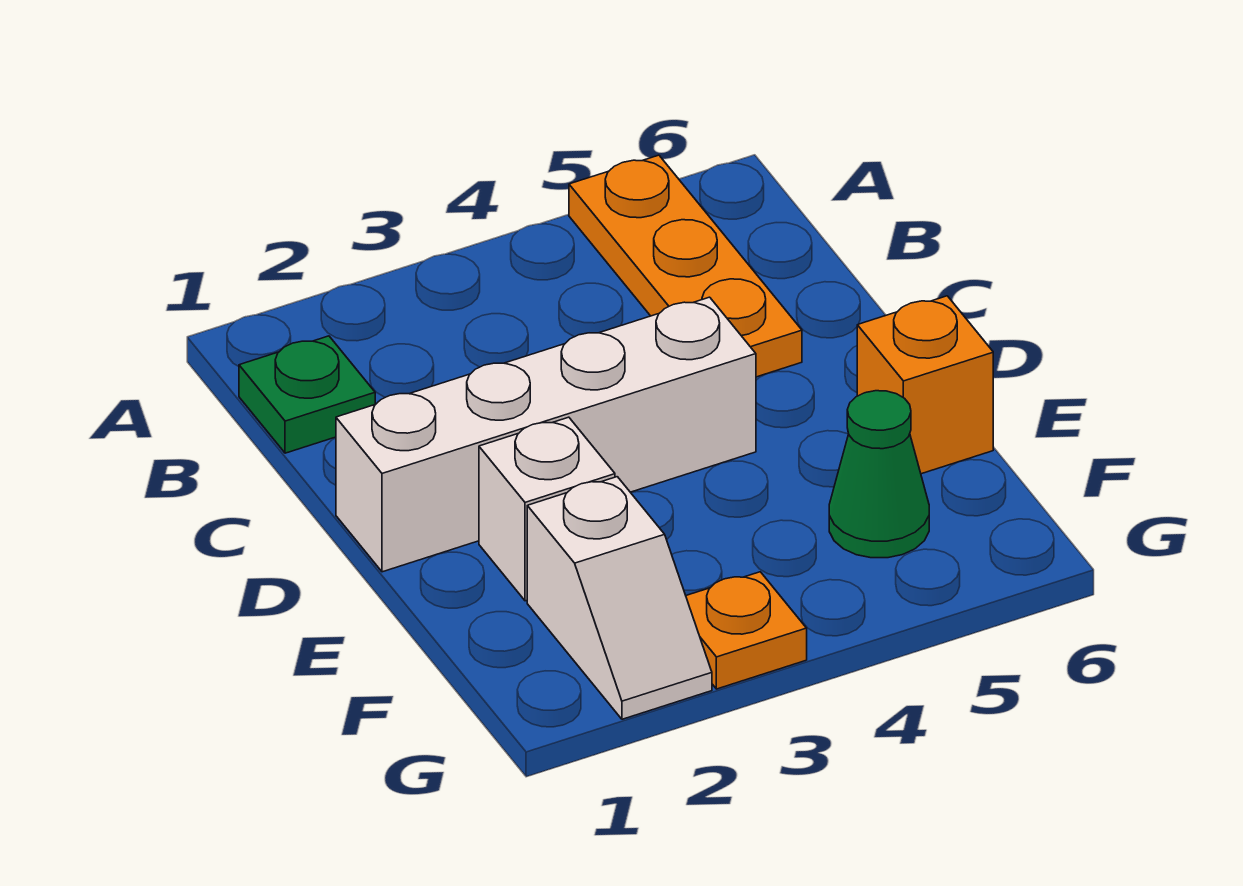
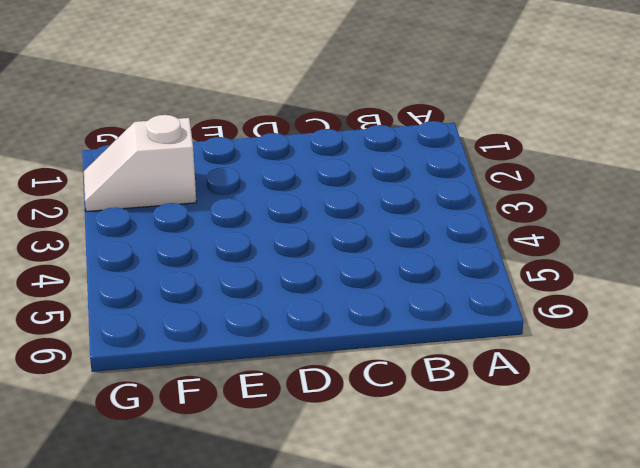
none -> orange 1x3 plate [569,155,802,377]
none -> green 1x1 plate [239,336,375,453]

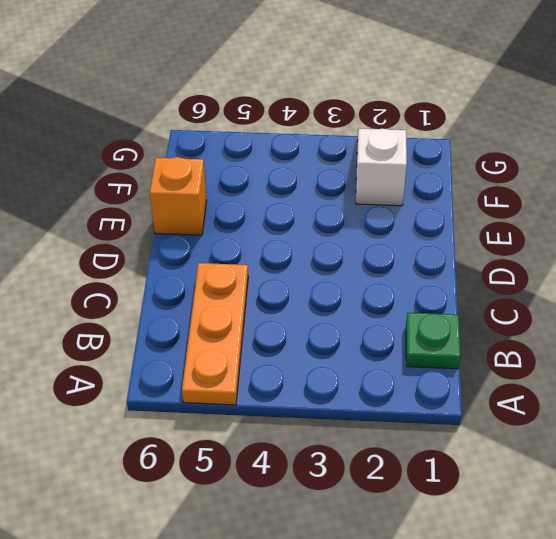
none -> white 1x4 brick [336,297,756,572]
none -> white 1x1 brick [479,417,615,601]

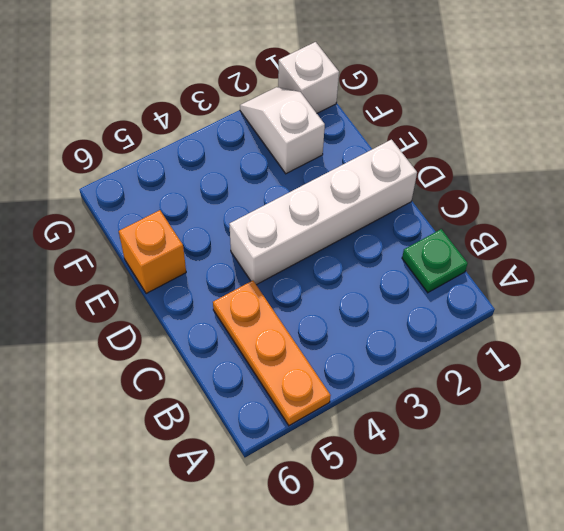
white 1x1 brick [278,42,339,113] -> white 1x1 brick moved to [479,417,615,601]
none -> green 1x1 cone [829,391,929,558]
none -> orange 1x1 plate [686,572,807,689]

